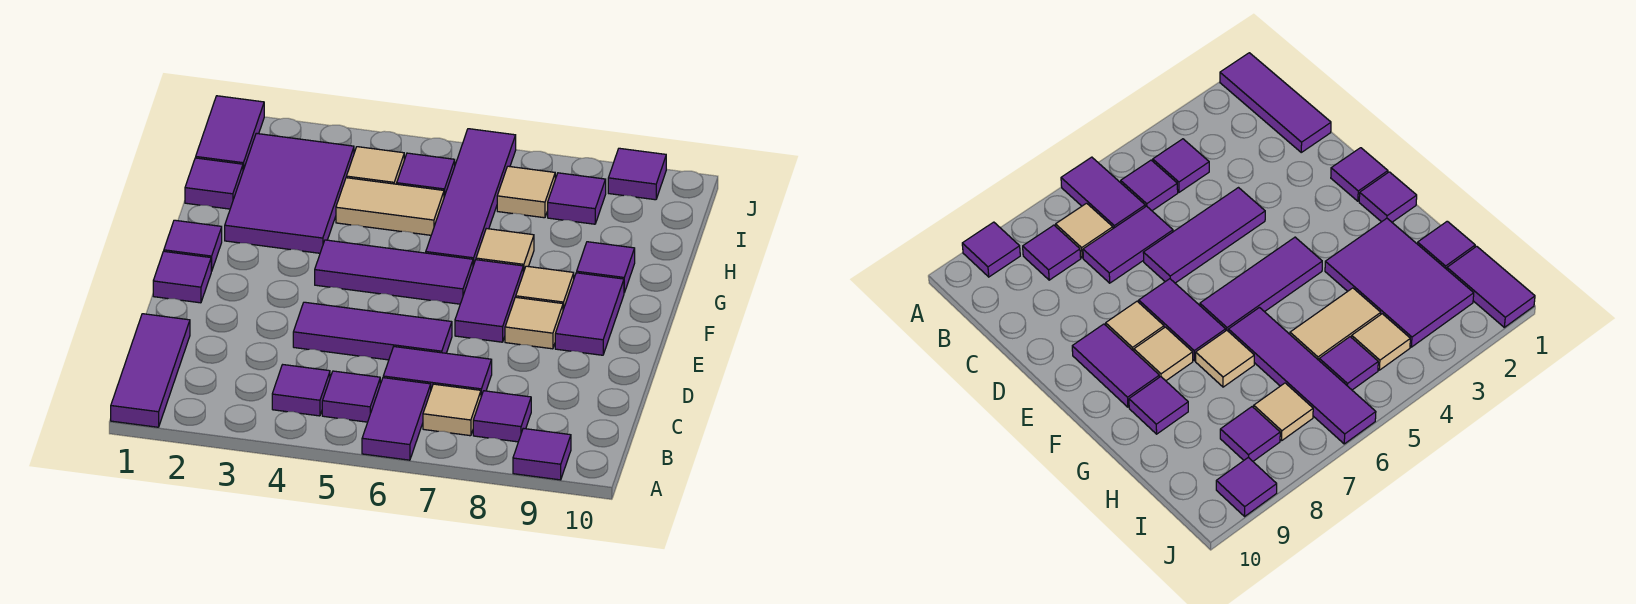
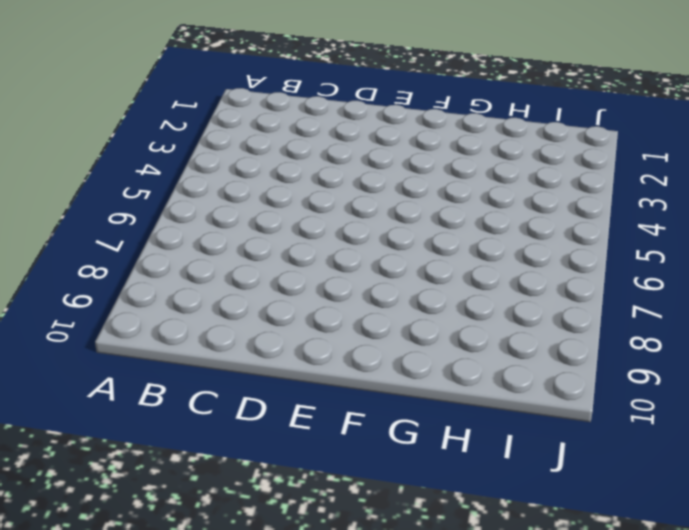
none -> purple 1x3 tile [111,314,190,427]
none -> purple 1x2 tile [362,378,431,460]
none -> purple 1x1 tile [513,428,571,480]

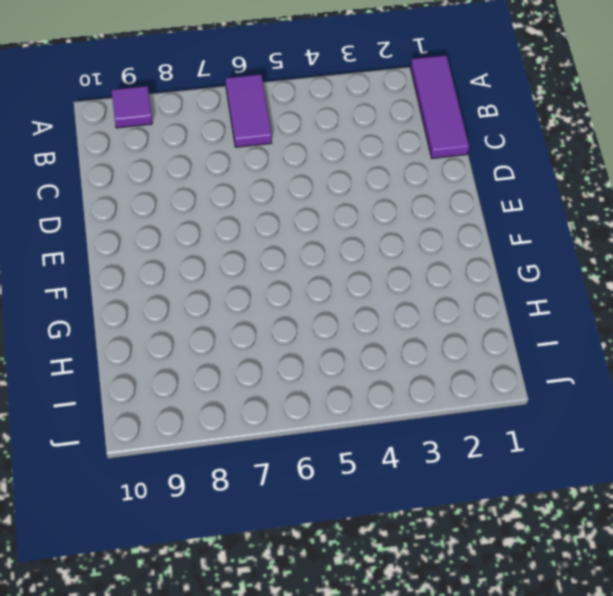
none -> purple 1x1 tile [272,365,330,416]
none -> purple 1x1 tile [322,371,380,422]
none -> tan 1x1 tile [423,384,481,436]

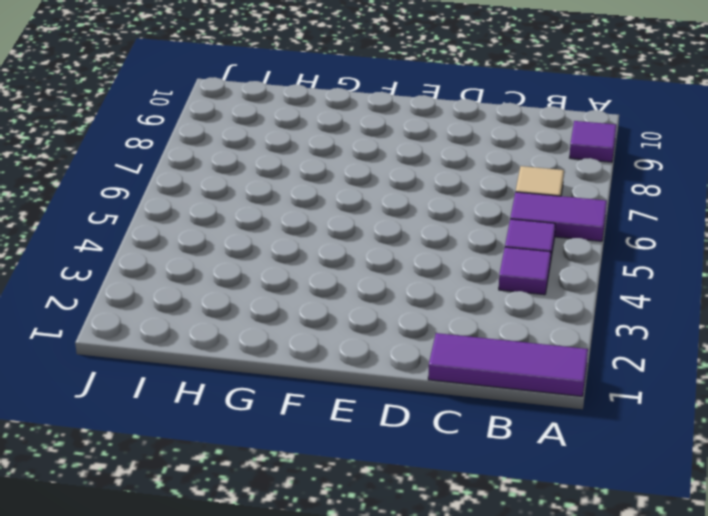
none -> purple 1x1 tile [473,391,531,442]
none -> purple 1x2 tile [383,347,492,396]
none -> purple 1x3 tile [293,302,452,360]

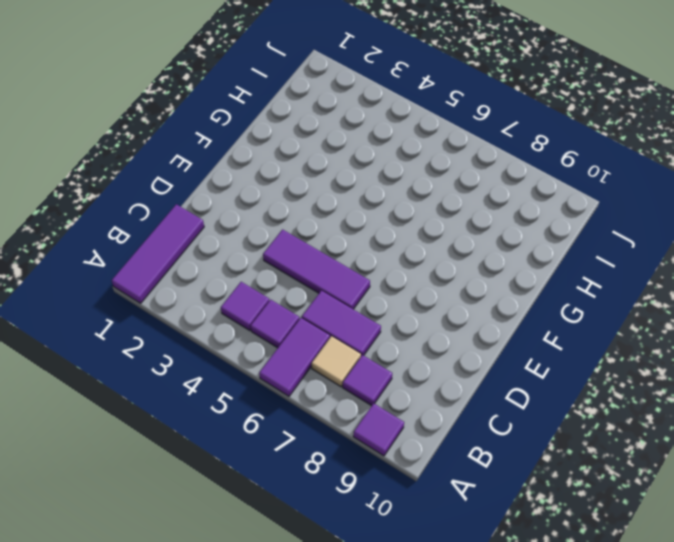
none -> purple 1x1 tile [153,251,211,303]
none -> purple 1x2 tile [455,260,523,342]
none -> tan 1x1 tile [505,297,563,349]

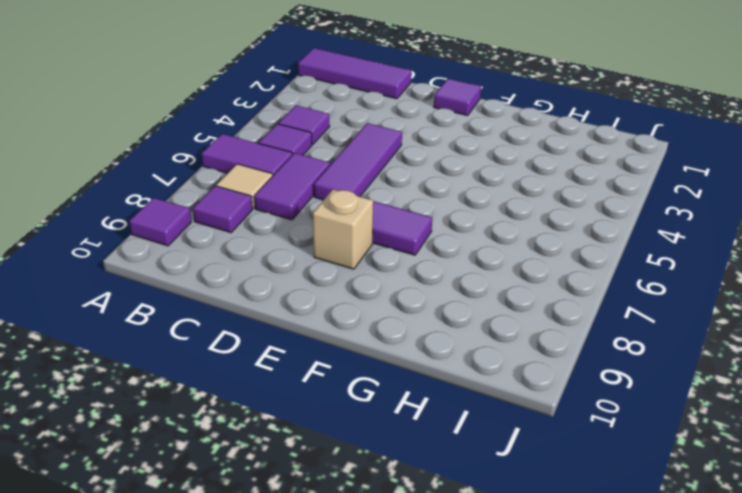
tan 1x1 brick [313,189,373,269] -> tan 1x1 tile [505,297,563,349]
none -> purple 1x2 tile [555,273,624,355]
none -> purple 1x1 tile [164,220,222,271]
none -> purple 1x3 tile [315,240,473,304]

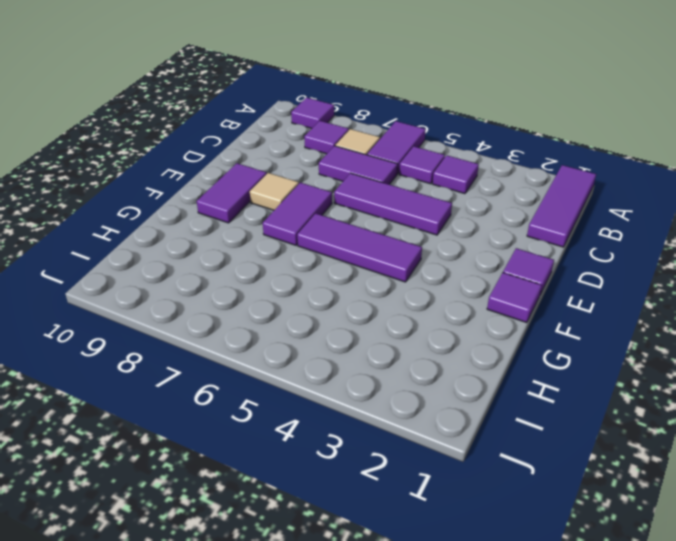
none -> tan 1x1 tile [516,266,574,310]
none -> purple 2x3 tile [225,133,354,253]
none -> purple 1x4 tile [426,129,516,266]

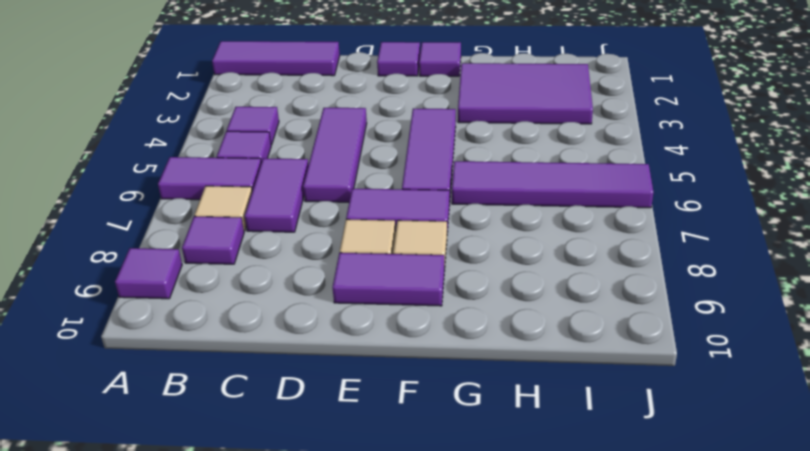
none -> tan 1x1 tile [476,229,534,273]
none -> purple 1x1 tile [577,242,635,293]
none -> purple 1x1 tile [185,158,243,209]

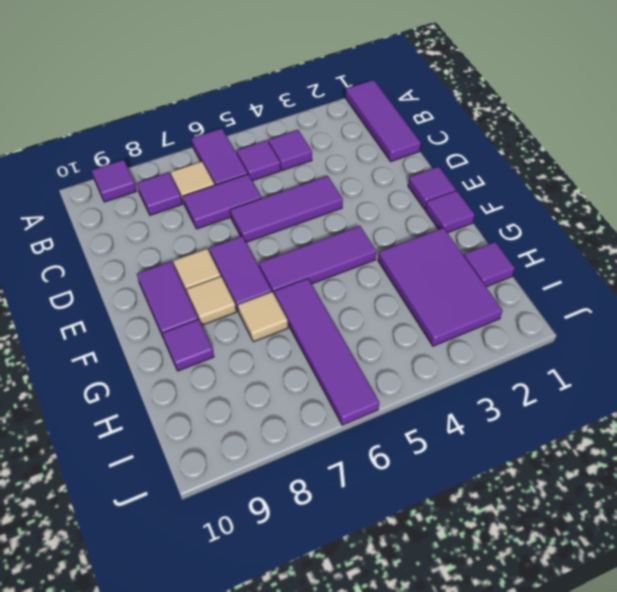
none -> tan 1x2 tile [336,178,444,235]
none -> purple 1x2 tile [196,96,264,170]
none -> tan 1x1 tile [346,147,404,184]

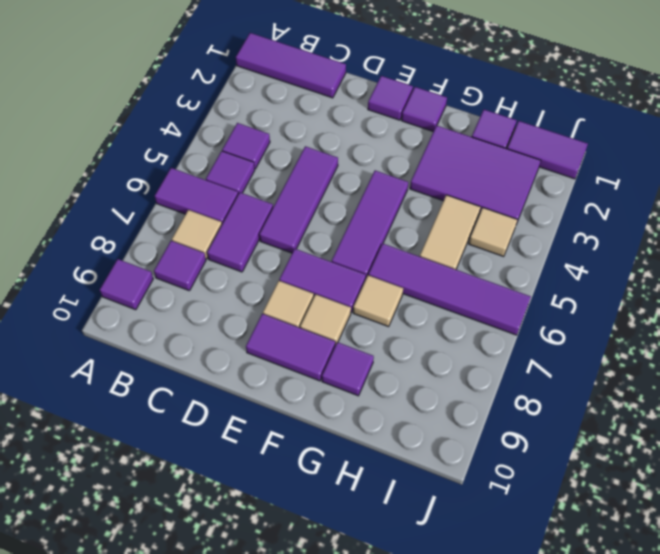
none -> purple 1x1 tile [397,153,455,197]
none -> tan 1x1 tile [497,166,555,218]
none -> purple 1x1 tile [548,173,606,224]

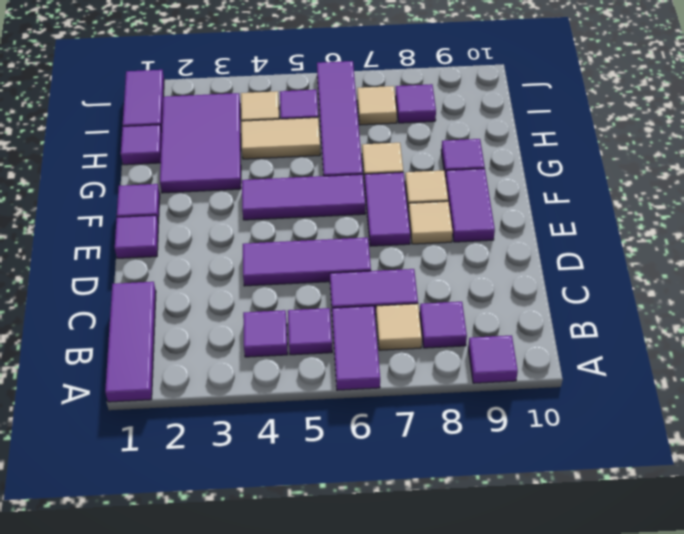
none -> purple 1x1 tile [608,148,666,200]

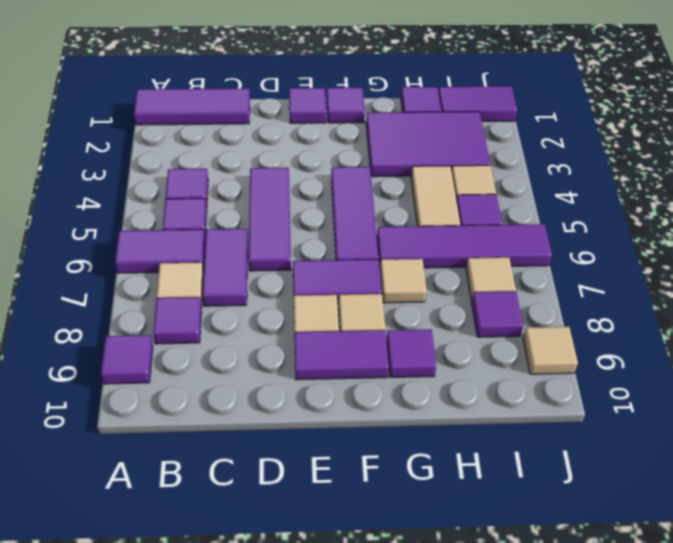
tan 1x1 tile [523,327,578,374] -> purple 1x1 tile [608,148,666,200]

